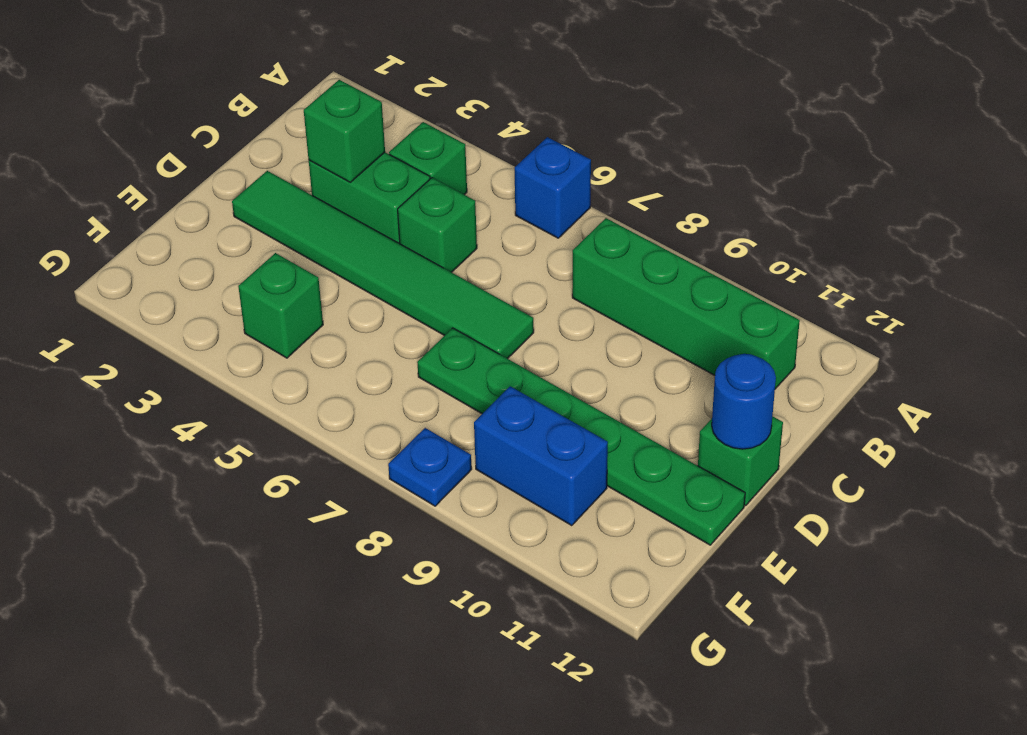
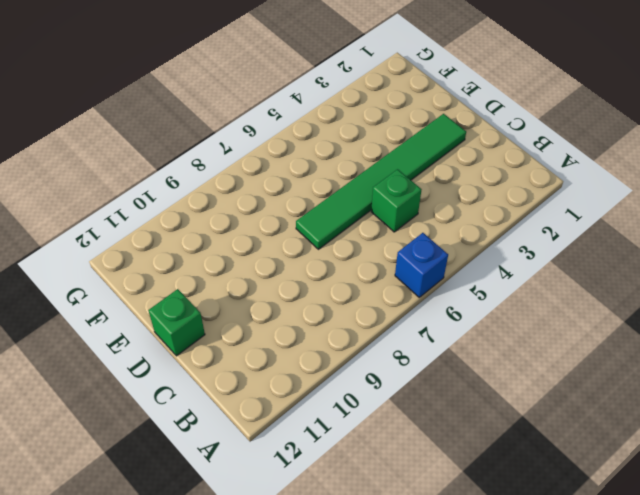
none -> green 1x1 brick [389,122,467,195]
none -> green 1x4 brick [572,218,800,389]
none -> green 1x2 brick [309,152,430,244]

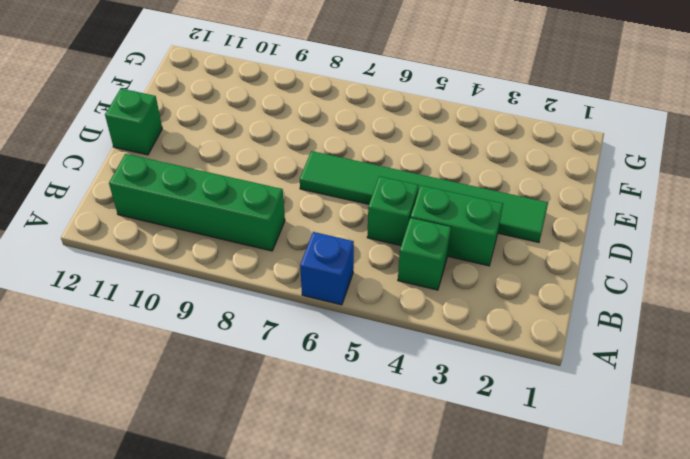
none -> green 1x6 plate [417,328,745,545]
none -> green 1x1 brick [238,253,323,358]
none -> blue 1x2 brick [474,386,608,526]

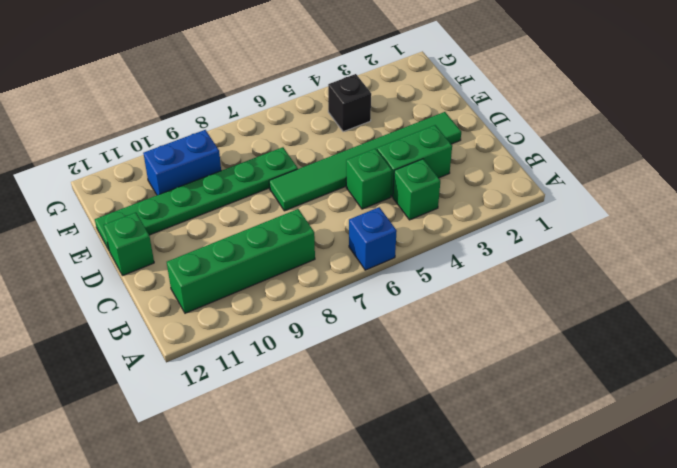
black 1x1 brick [328,74,371,132] -> green 1x1 brick [238,253,323,358]
none -> blue 1x1 plate [388,428,472,506]
none -> green 1x1 brick [304,80,385,182]
none -> blue 1x1 round brick [712,354,776,449]

